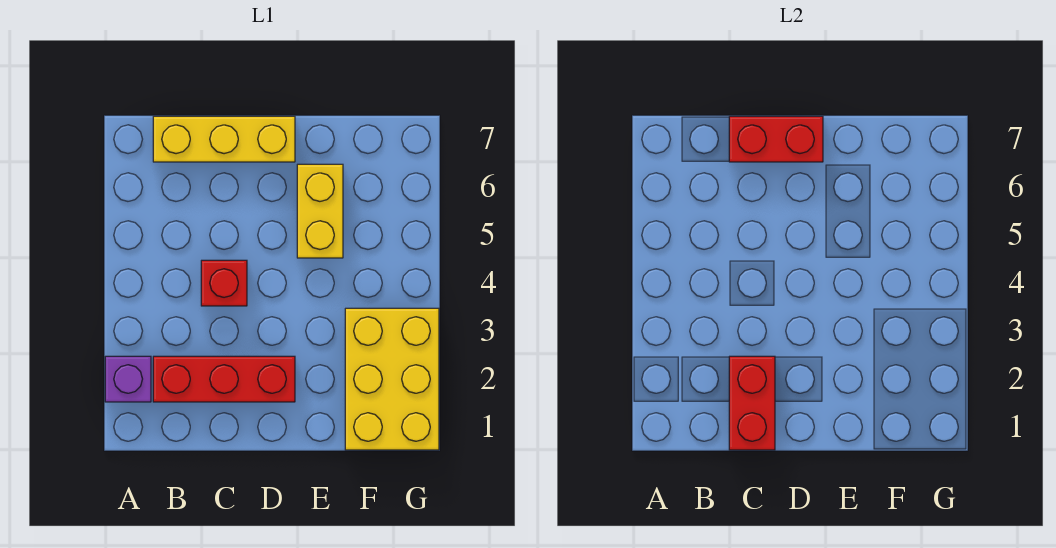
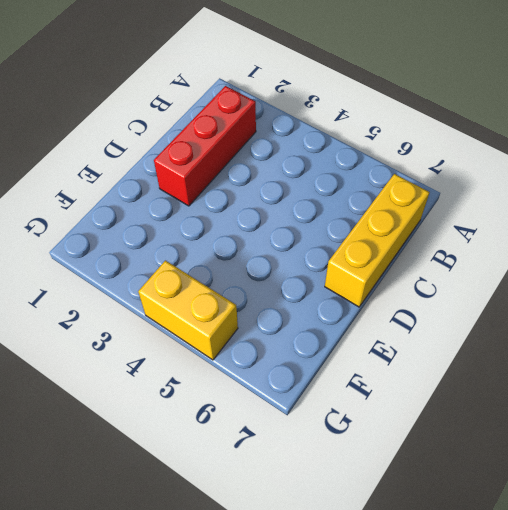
yellow 1x2 brick [138,261,238,360] -> yellow 1x2 brick moved to [297,164,343,258]
none -> purple 1x1 brick [105,356,151,402]
none -> red 1x1 brick [201,260,247,306]

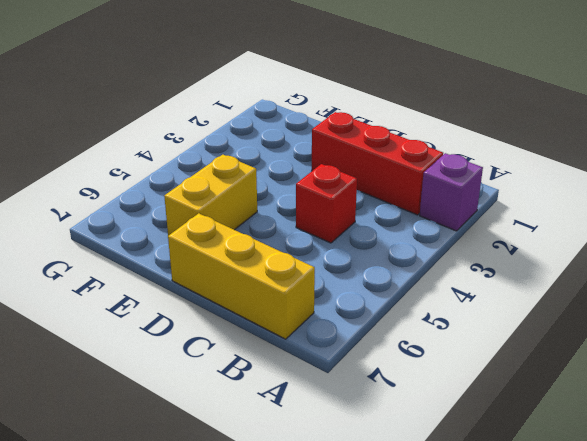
none -> yellow 2x3 brick [345,308,439,450]
none -> red 1x2 brick [729,356,775,450]

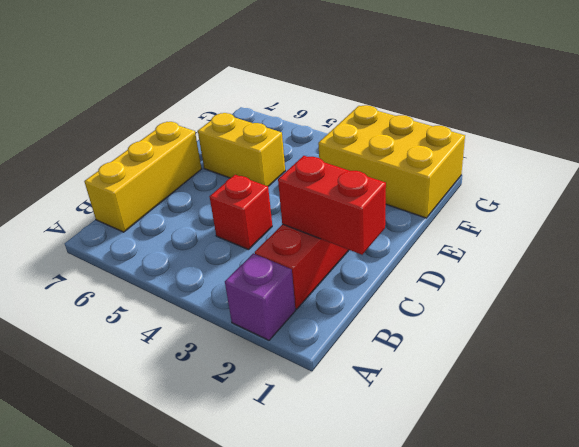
none -> red 1x2 brick [729,116,823,162]

